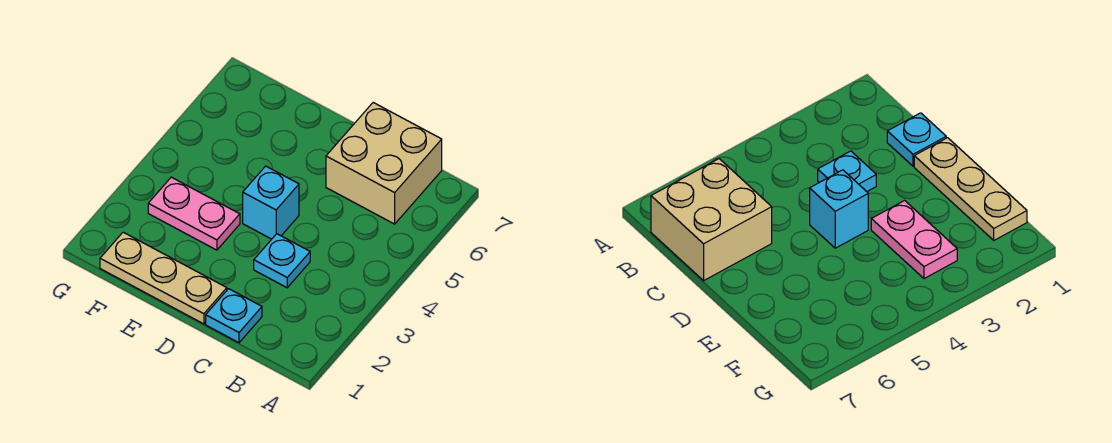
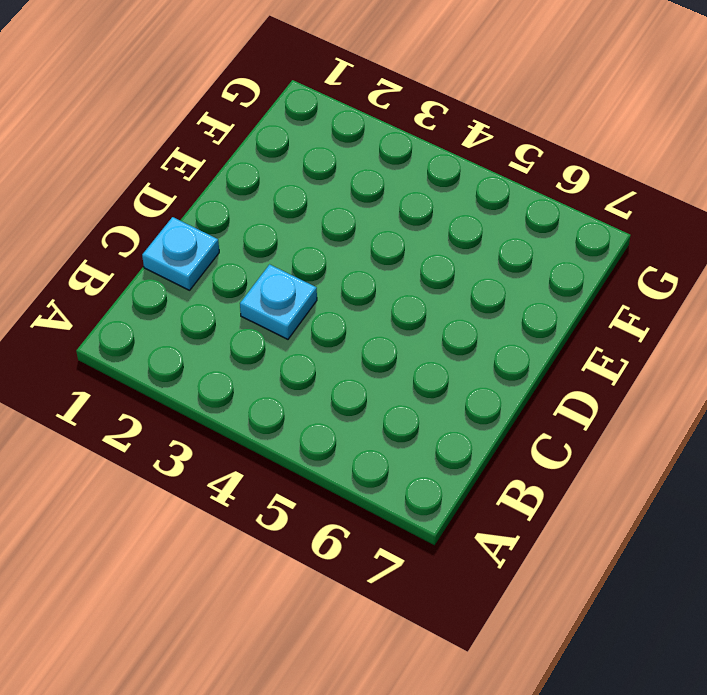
none -> tan 2x2 brick [326,103,442,224]
none -> tan 1x3 plate [100,232,227,324]

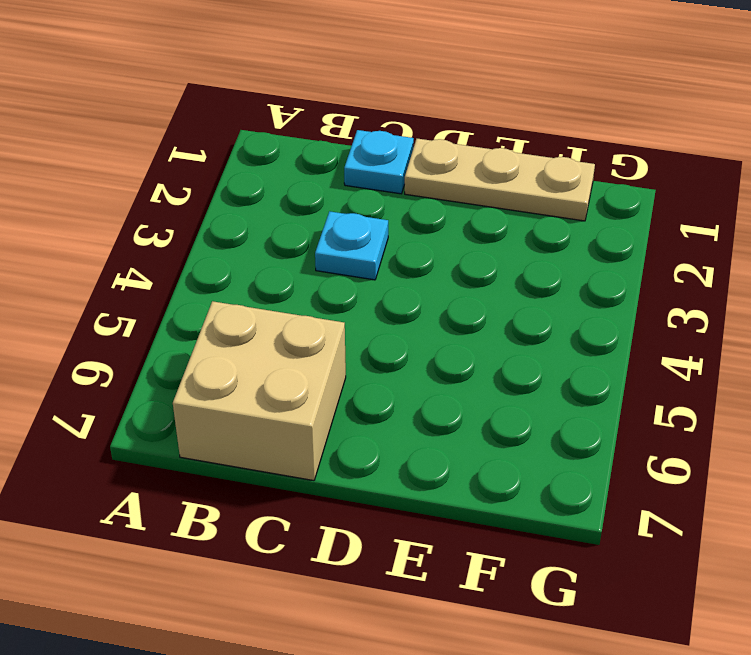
none -> cyan 1x1 brick [243,166,299,239]
none -> pink 1x2 plate [148,177,240,250]

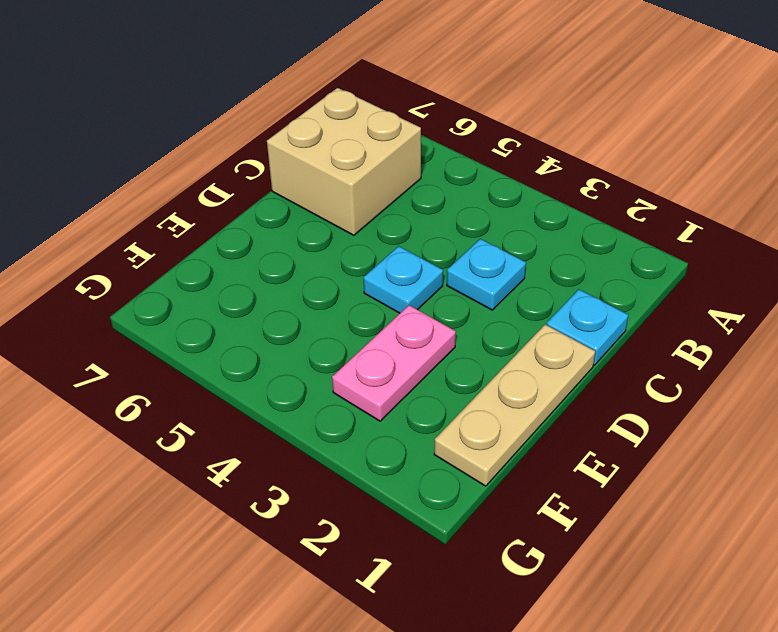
cyan 1x1 plate [363,246,443,313] -> cyan 1x1 brick [243,166,299,239]

